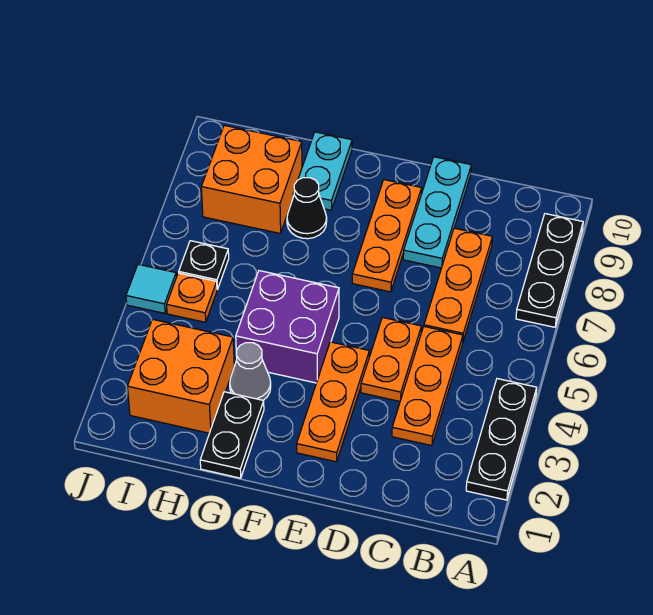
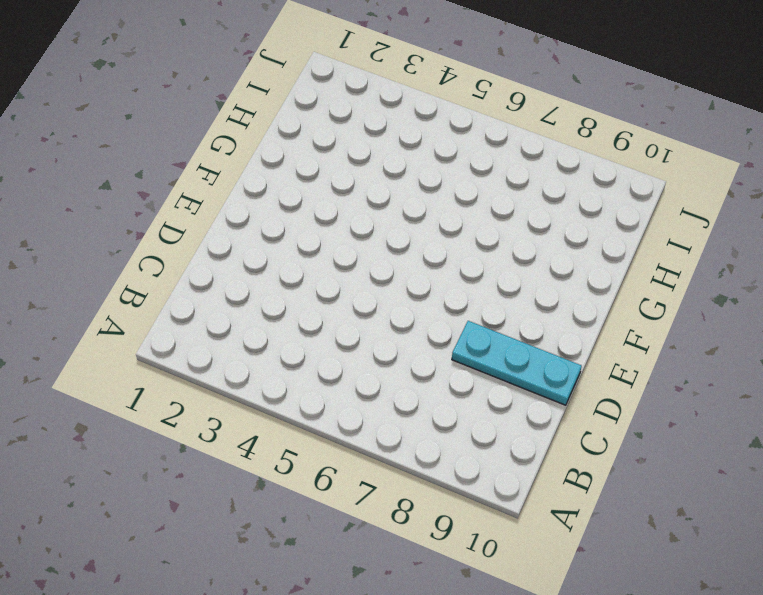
none -> black 1x3 plate [466,379,537,500]
none -> black 1x3 plate [516,214,583,327]
none -> orange 1x3 plate [392,327,463,446]

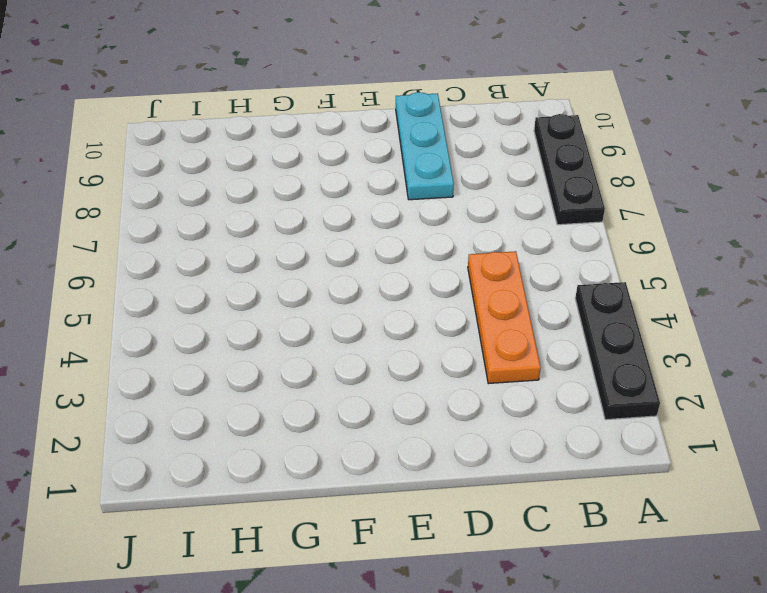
none -> orange 1x3 plate [424,228,492,341]
none -> orange 1x2 plate [361,317,421,401]
none -> orange 1x3 plate [297,342,369,462]

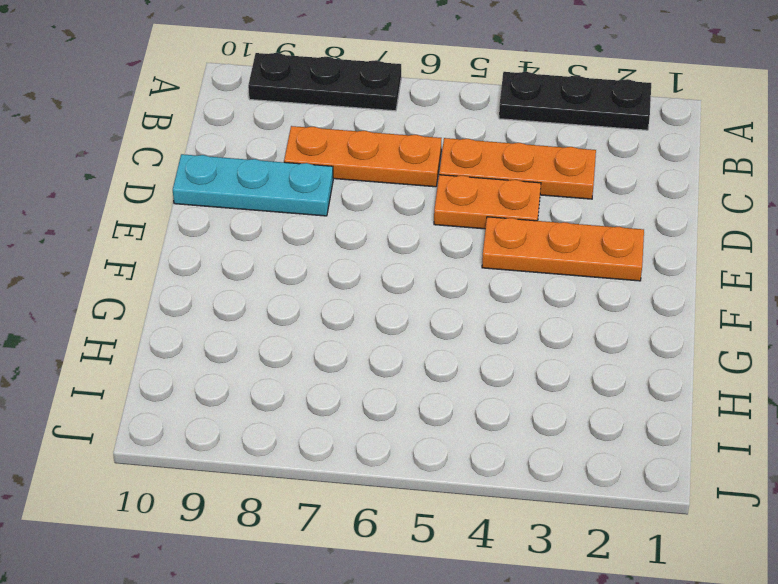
none -> orange 1x3 plate [352,180,422,292]
none -> purple 2x2 brick [236,271,339,383]
none -> black 1x2 plate [200,392,264,478]

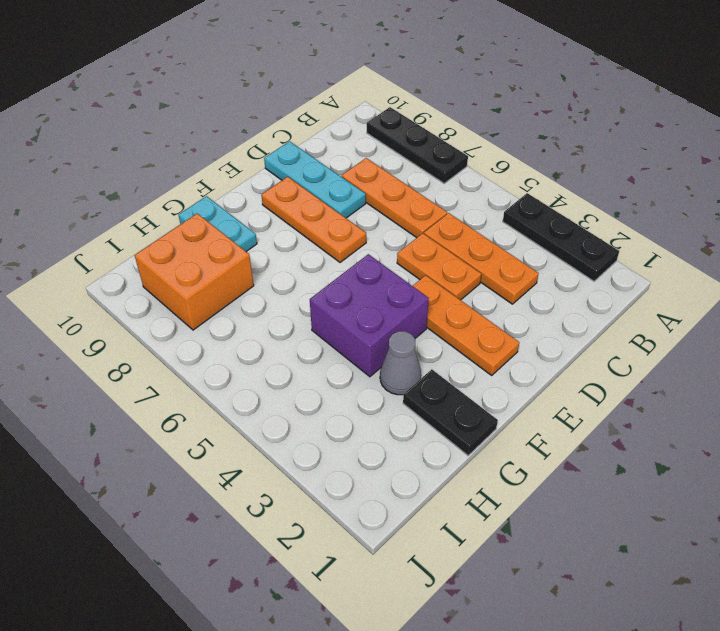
none -> black 1x1 cone [287,178,327,239]
none -> orange 2x2 brick [127,319,234,433]
none -> orange 1x1 plate [167,273,217,322]

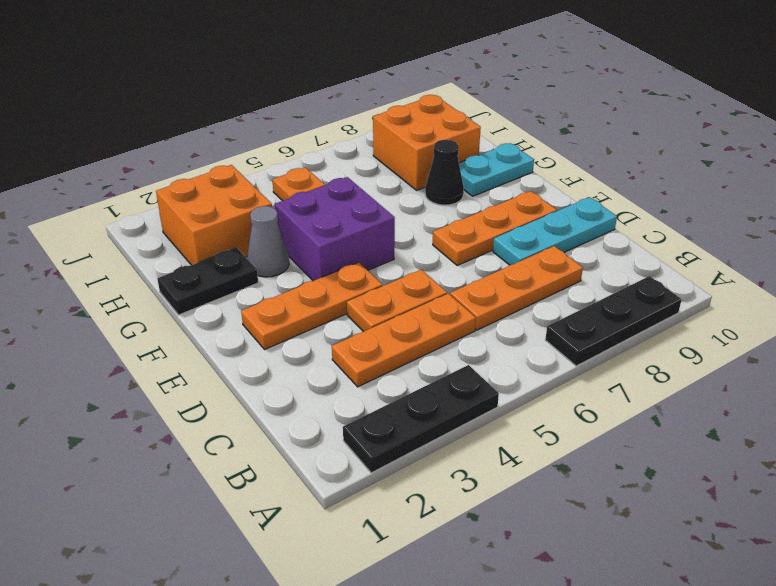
none -> black 1x1 plate [179,241,229,289]
none -> cyan 1x1 tile [126,264,176,313]

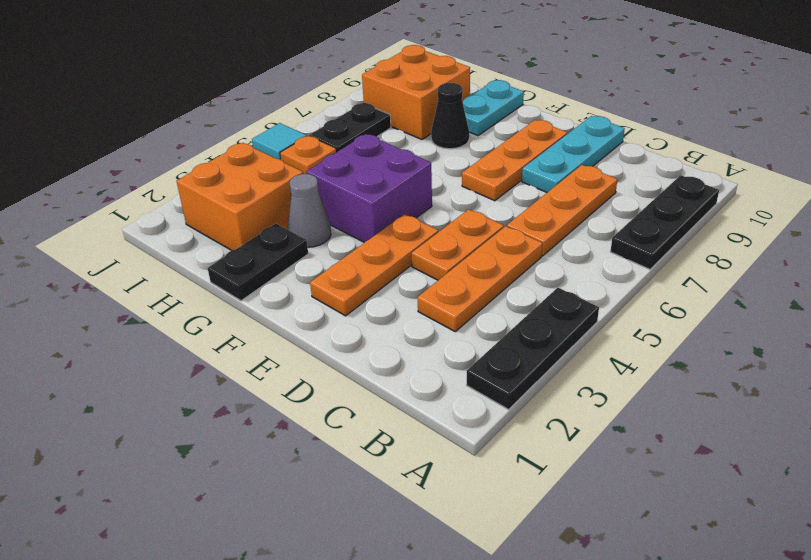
black 1x2 plate [309,103,391,152] -> black 1x1 plate [179,241,229,289]

